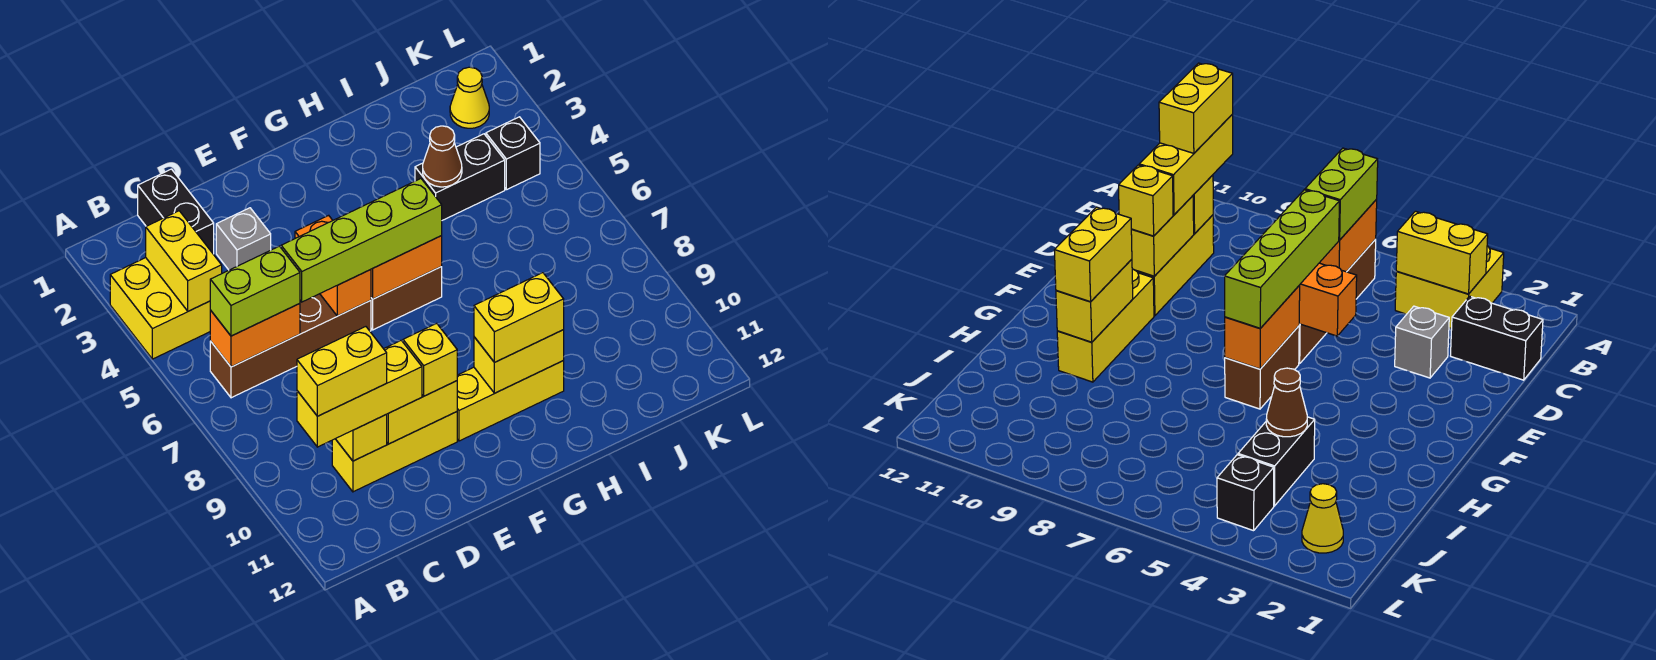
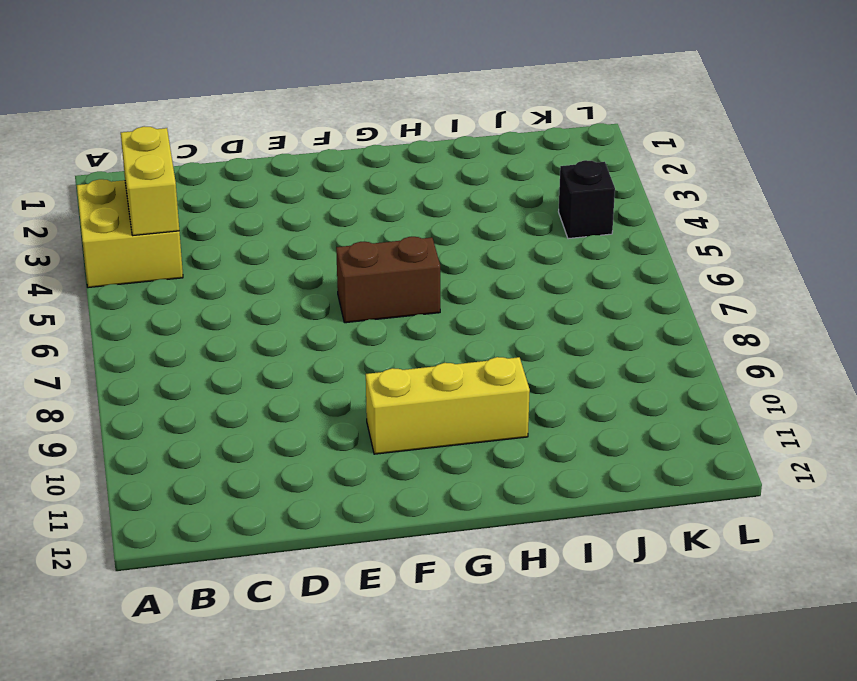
none -> brown 1x4 brick [210,294,371,398]
none -> black 1x2 brick [138,169,214,254]
none -> yellow 1x3 brick [332,412,457,492]

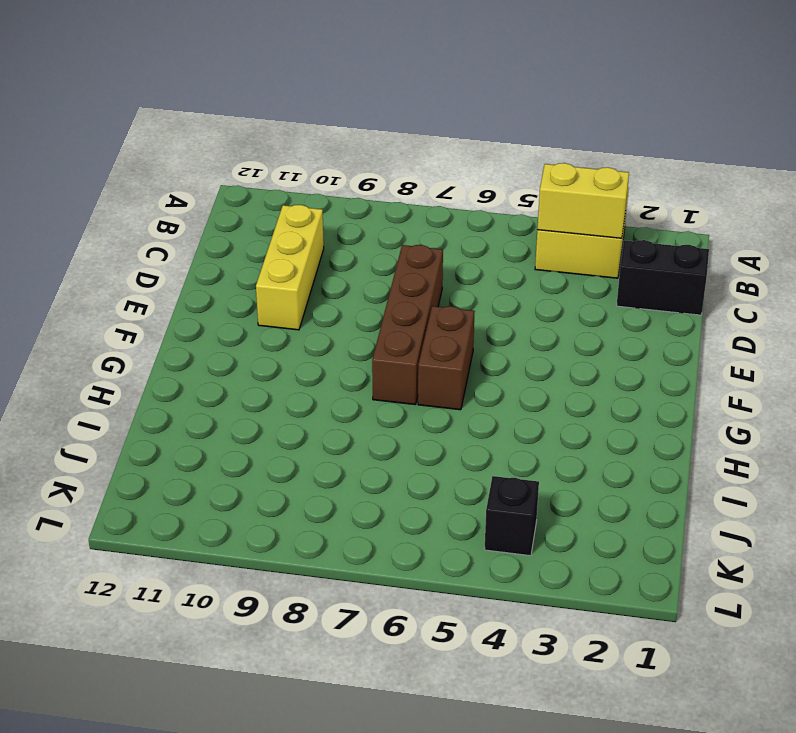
brown 1x4 brick [372,245,443,405] -> brown 1x4 brick moved to [210,294,371,398]
none -> grey 1x1 brick [216,208,271,270]
none -> yellow 1x3 brick [457,361,564,441]
none -> black 1x2 brick [415,134,505,220]

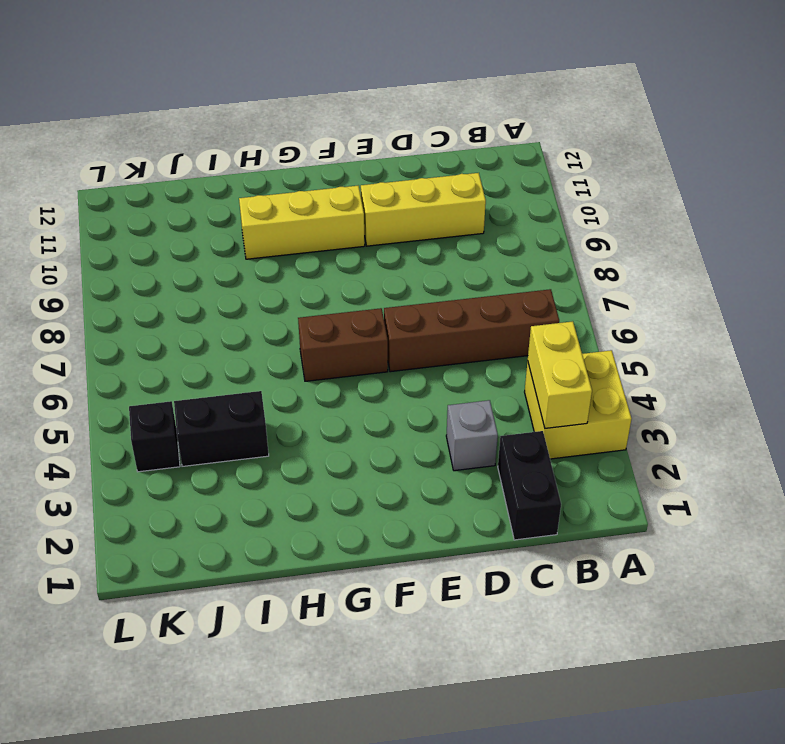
none -> yellow 1x1 cone [450,67,489,128]
none -> orange 1x2 brick [210,304,300,367]
none -> yellow 1x1 brick [336,414,387,461]

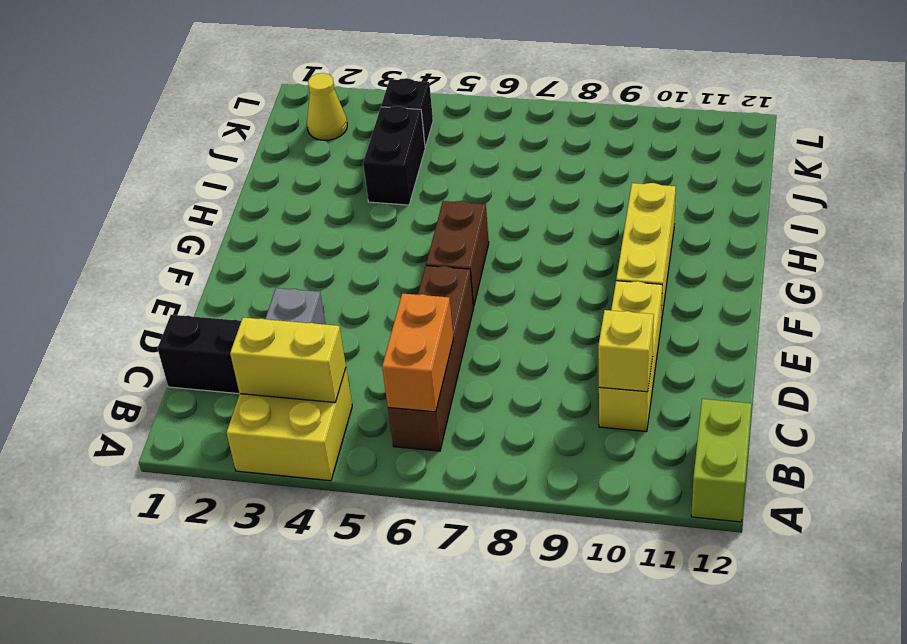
lime 1x2 brick [691,399,752,522] -> lime 1x2 brick moved to [210,246,300,336]
none -> yellow 1x2 brick [387,381,457,444]
none -> orange 1x2 brick [295,215,371,316]
none -> orange 1x2 brick [371,236,442,299]

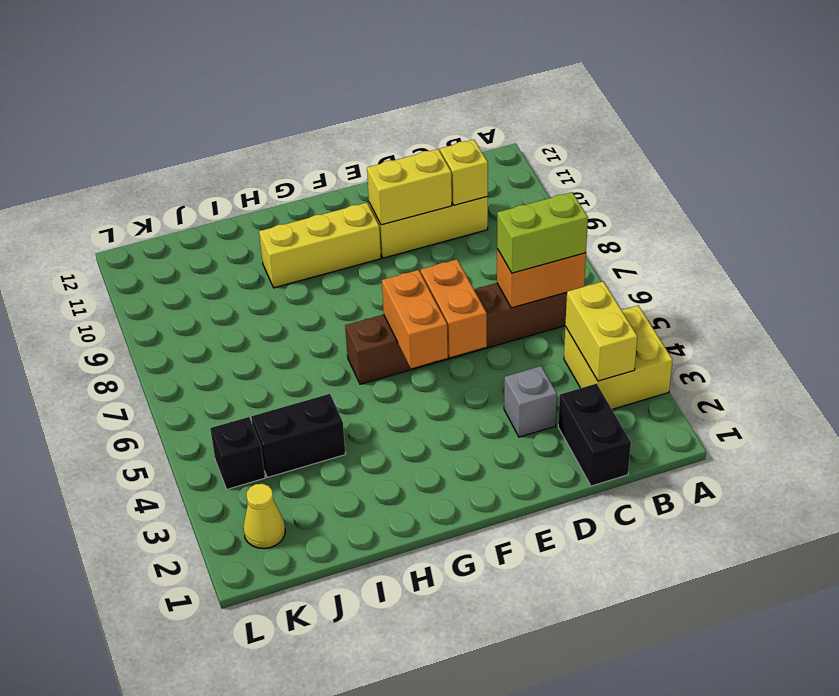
orange 1x2 brick [382,270,448,368] -> orange 1x2 brick turned to [371,236,442,299]
none -> yellow 1x2 brick [474,330,564,393]
none -> brown 1x1 cone [423,126,462,187]
none -> yellow 1x3 brick [297,340,422,447]

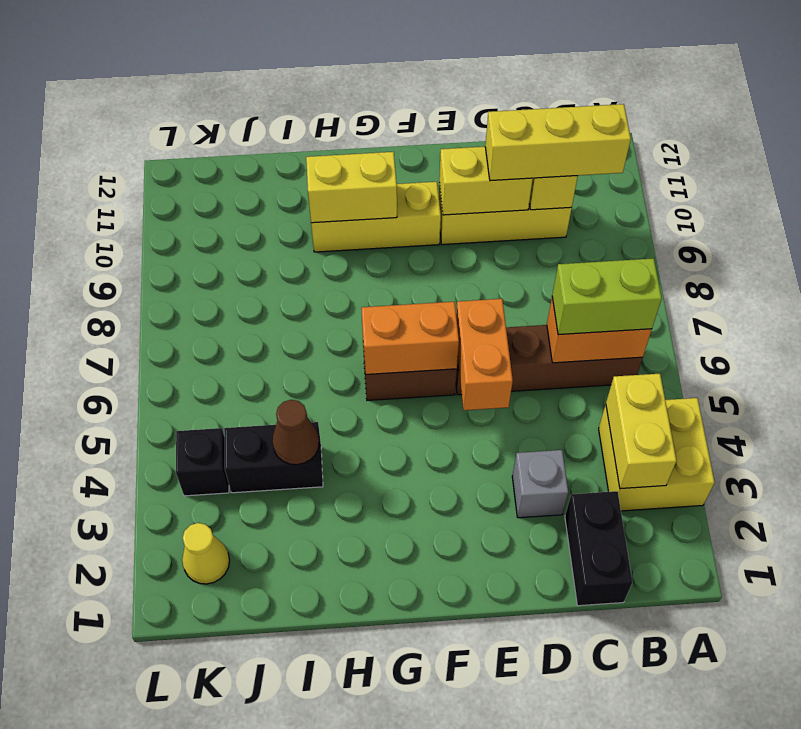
none -> lime 1x4 brick [281,179,442,302]
none -> yellow 1x1 brick [403,323,457,396]
none -> yellow 1x2 brick [474,273,564,362]

